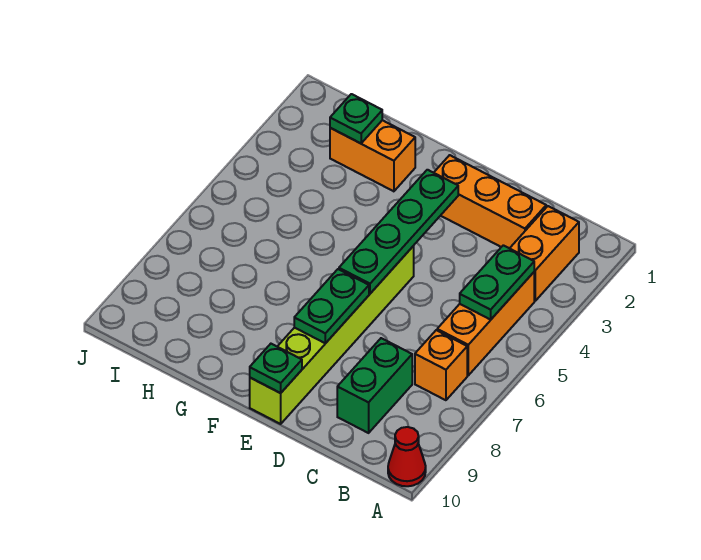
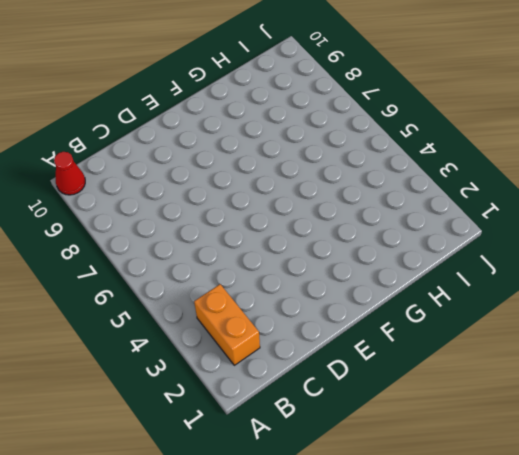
none -> orange 1x3 brick [437,272,534,375]
none -> orange 1x1 brick [415,330,467,400]
none -> orange 1x3 brick [434,155,546,248]

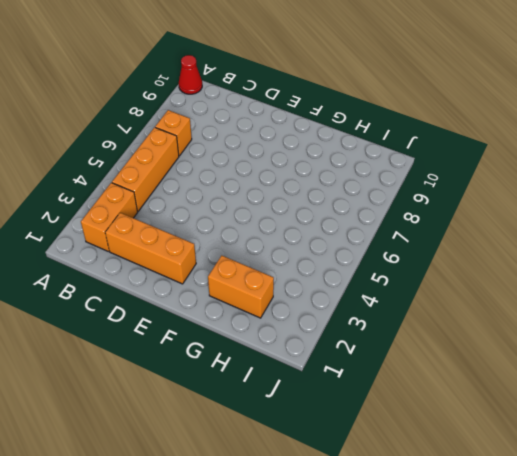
none -> green 1x2 brick [337,338,412,433]
none -> lime 1x6 brick [250,246,414,424]
none -> green 1x2 plate [460,245,534,320]

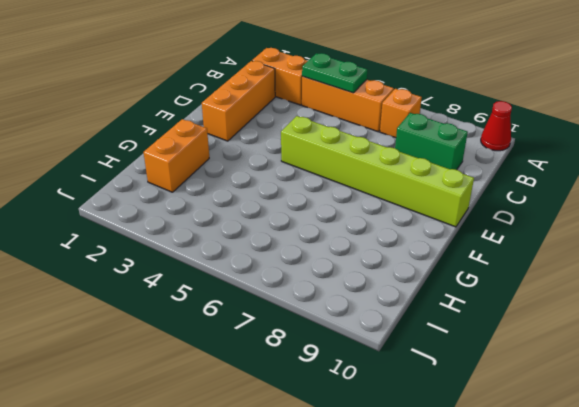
none -> green 1x4 plate [339,170,458,294]
none -> green 1x2 plate [294,269,369,343]
none -> green 1x1 plate [250,344,302,393]

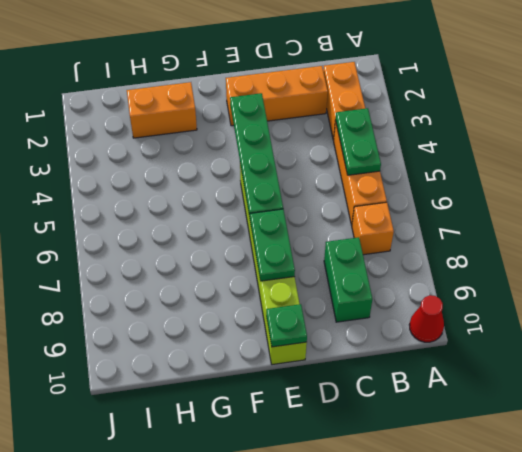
none -> green 1x1 plate [330,94,382,143]

